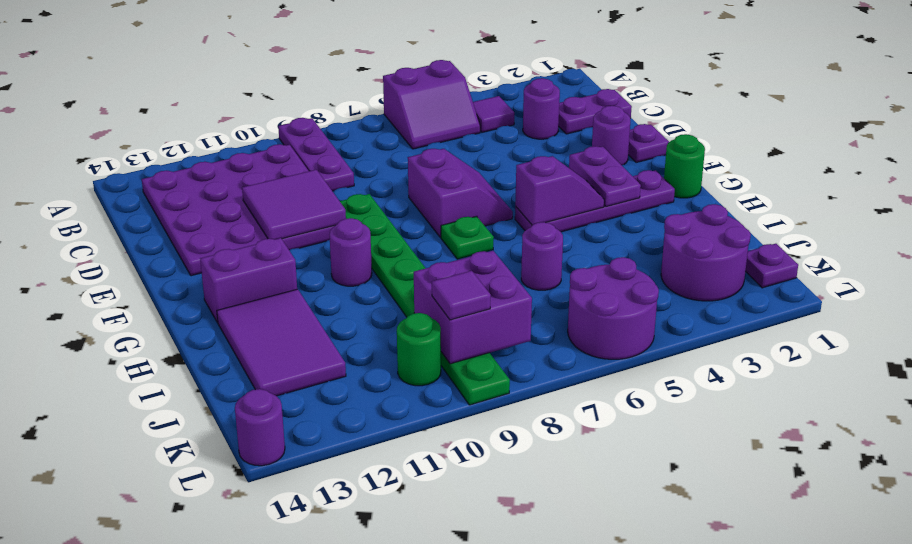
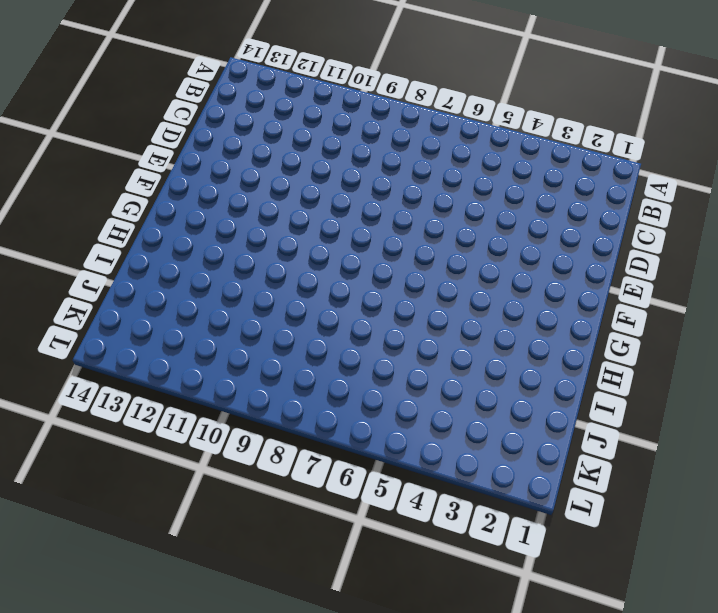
none -> purple 2x2 slope [383,60,480,149]
none -> purple 1x3 plate [278,118,354,191]
none -> purple 1x1 tile [473,96,514,132]

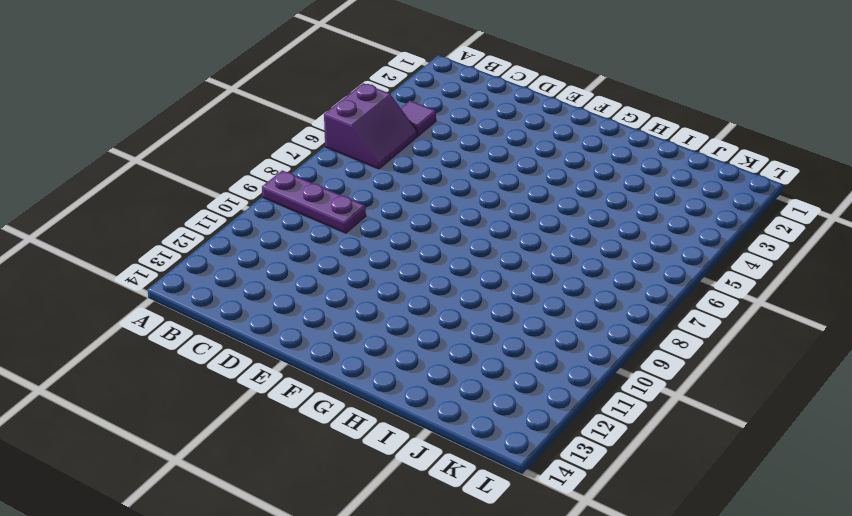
none -> purple 4x4 plate [142,144,334,276]
none -> purple 1x2 plate [558,89,632,134]
none -> purple 1x1 round brick [523,78,560,139]

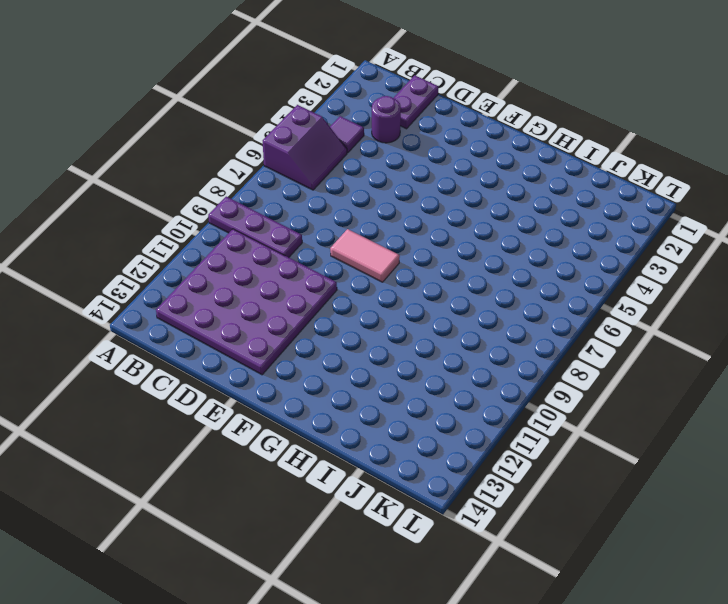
pink 1x2 tile [330,229,400,282] -> none
none -> purple 1x1 plate [628,124,669,162]
none -> purple 1x1 round brick [592,106,630,165]
none -> purple 2x2 slope [408,149,513,237]

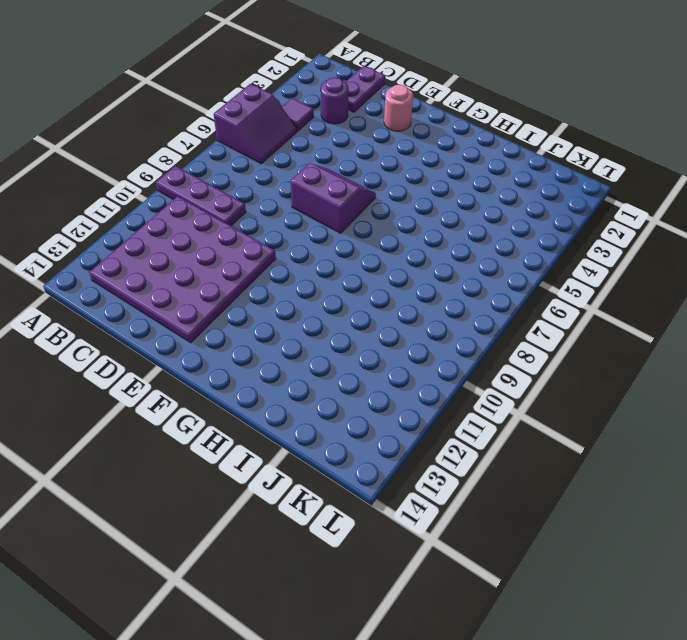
pink 1x1 round brick [384,85,413,131] -> purple 1x1 round brick [592,106,630,165]
none -> purple 1x1 plate [628,124,669,162]
none -> green 1x8 plate [340,194,510,405]
none -> green 1x1 round brick [664,134,705,198]

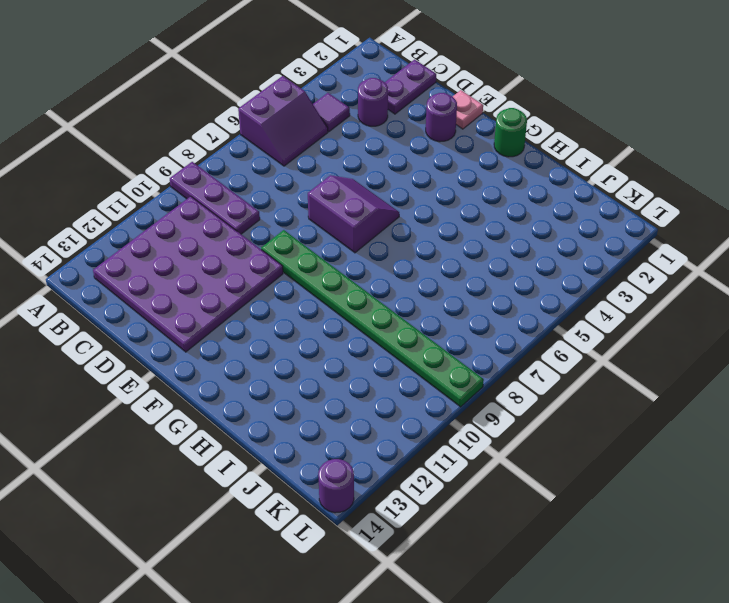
pink 1x1 plate [453,90,483,129] -> purple 1x1 plate [628,124,669,162]
none -> purple 1x4 plate [515,170,675,232]
none -> green 1x1 plate [441,216,494,259]
none -> purple 1x1 round brick [329,218,372,286]

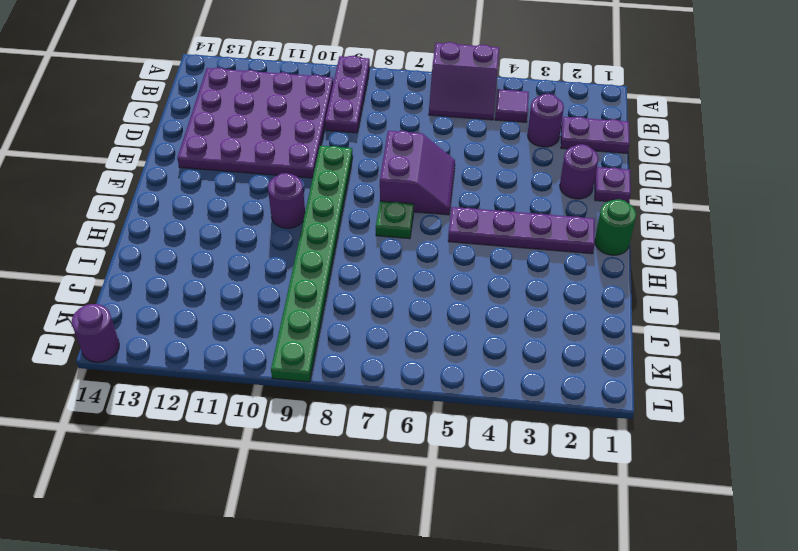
none -> purple 1x2 brick [200,238,297,323]
none -> purple 2x3 tile [217,289,346,396]
none -> purple 1x1 round brick [521,222,563,290]

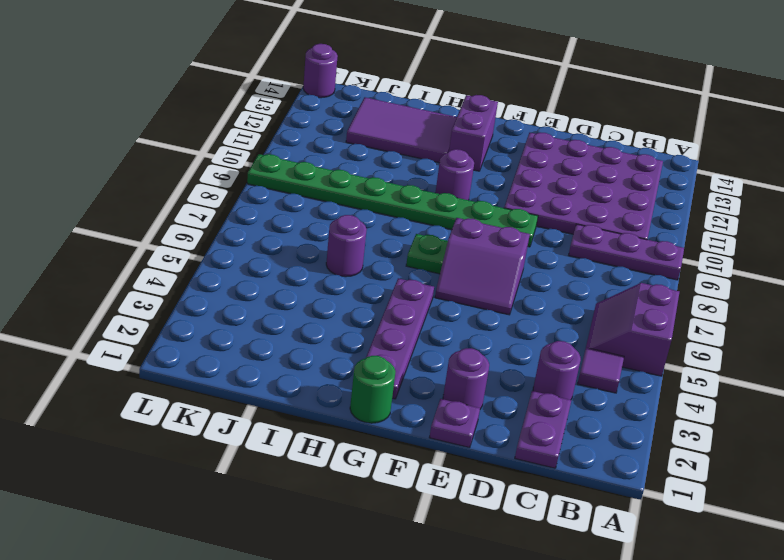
none -> purple 2x2 round brick [661,204,751,301]
none -> purple 1x1 plate [746,244,798,288]
none -> purple 2x2 round brick [568,257,659,359]

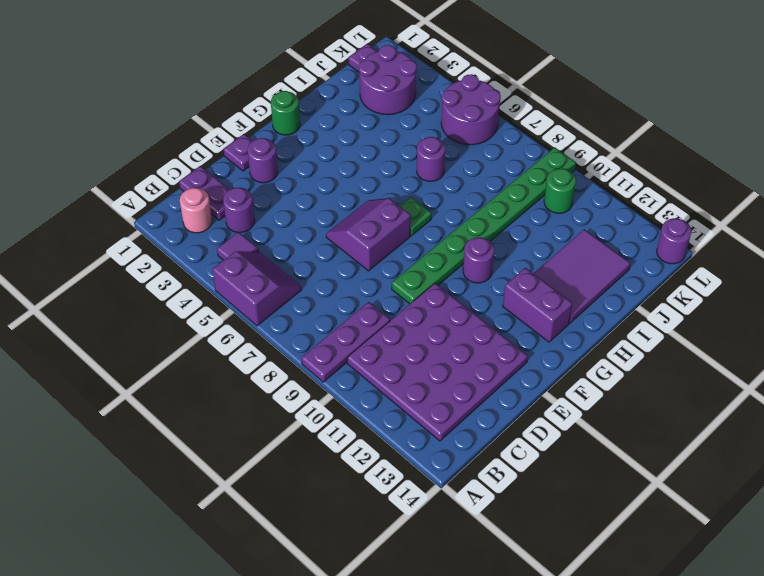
pink 1x1 round brick [180,188,212,233] -> none
none -> purple 1x4 plate [515,170,675,232]
none -> purple 2x2 tile [242,170,346,240]
none -> purple 1x2 plate [569,146,641,207]

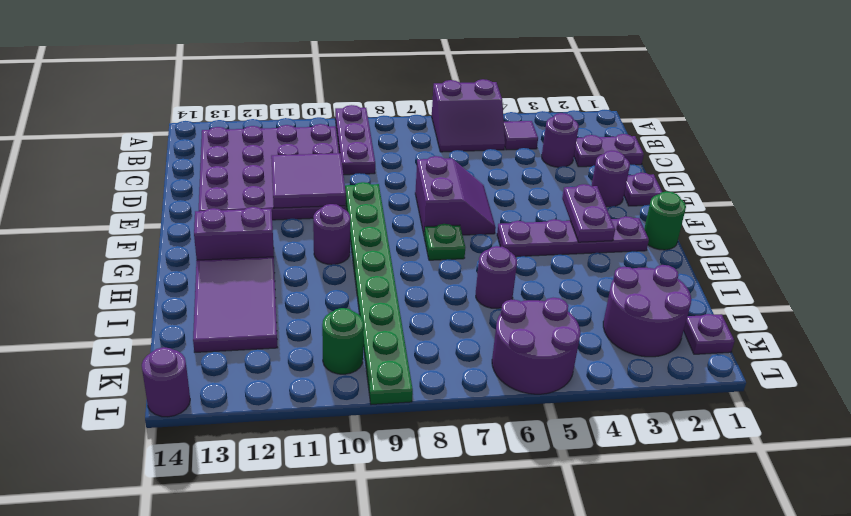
none -> purple 1x2 slope [515,156,604,225]
none -> purple 2x2 brick [414,251,532,364]
none -> purple 1x1 tile [432,271,491,320]

